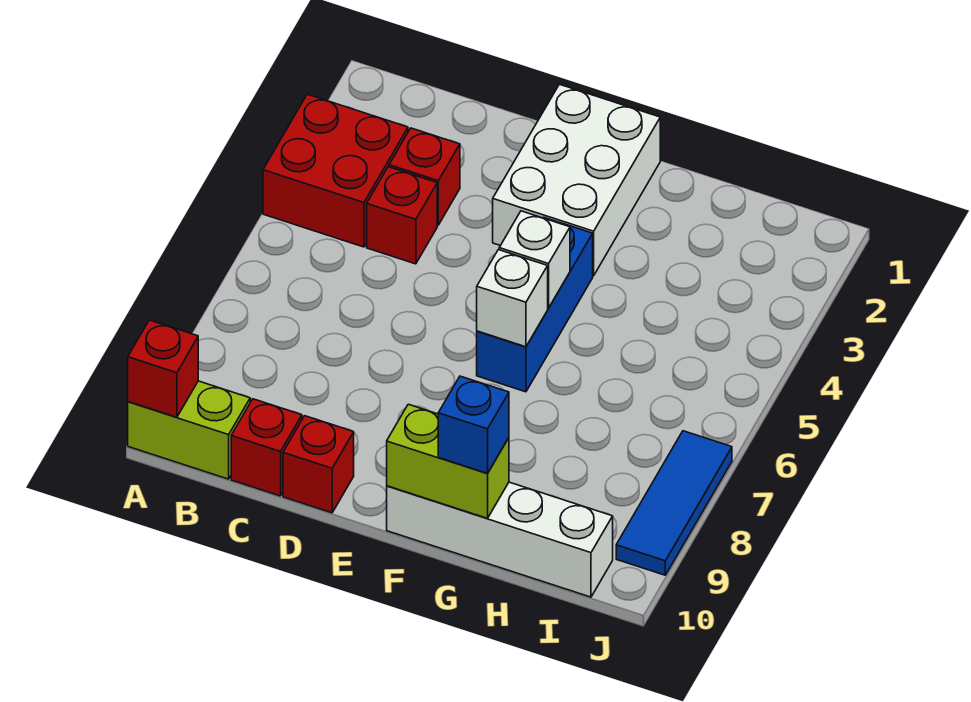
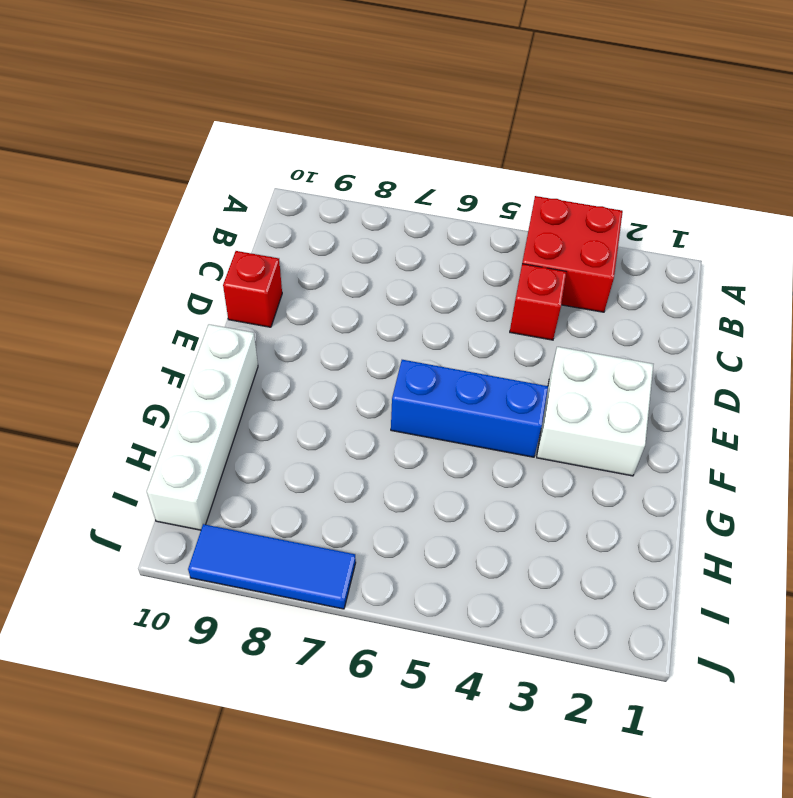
white 2x2 brick [537,347,653,476] -> white 2x3 brick [493,84,660,276]
none -> lime 1x2 brick [128,381,250,479]
none -> red 1x1 brick [389,128,460,225]
none -> red 1x1 brick [231,399,302,496]

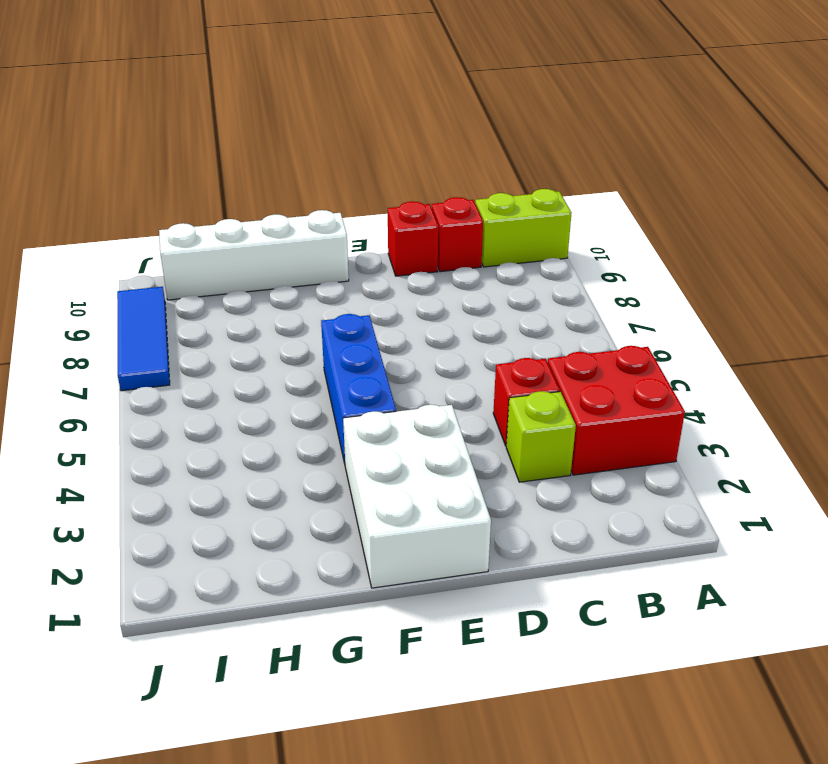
lime 1x1 brick [506,391,576,482] -> red 1x1 brick [389,128,460,225]
none -> red 1x1 brick [128,320,198,417]
none -> white 1x1 brick [499,211,570,308]
none -> white 1x1 brick [477,250,548,347]

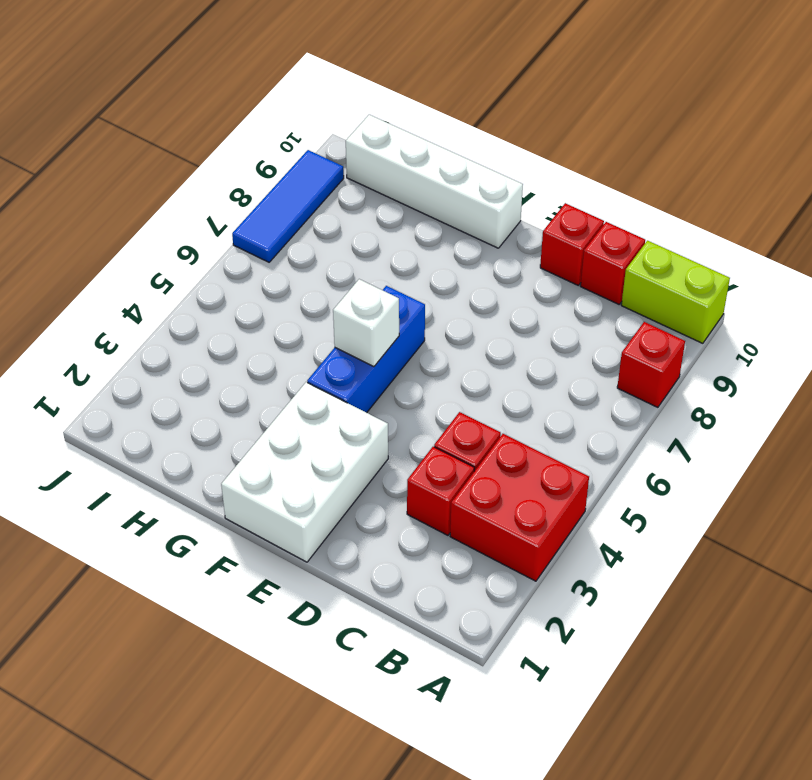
red 1x1 brick [617,322,685,407] -> red 1x1 brick moved to [128,320,198,417]
none -> white 1x1 brick [477,250,548,347]
none -> lime 1x2 brick [387,404,509,518]
none -> blue 1x1 brick [438,376,509,473]

